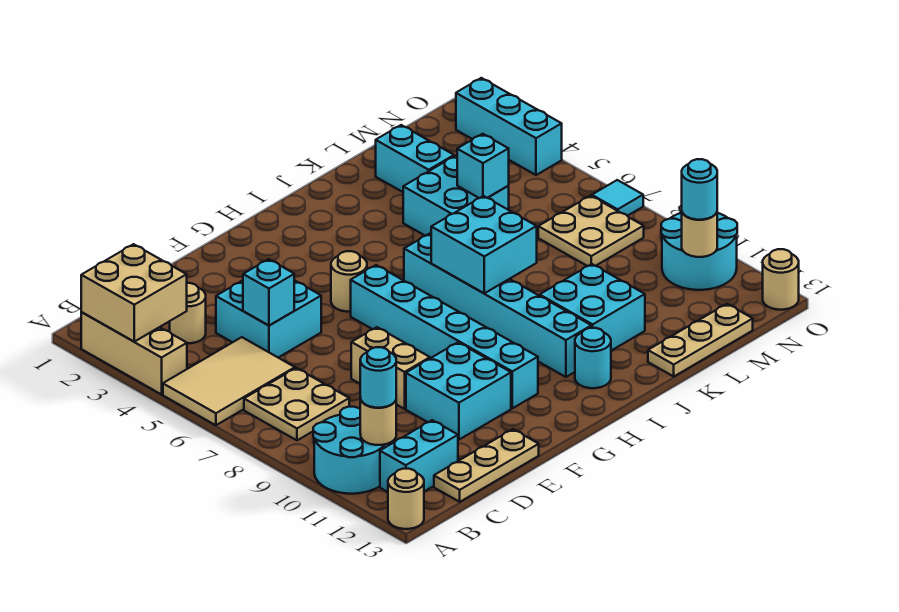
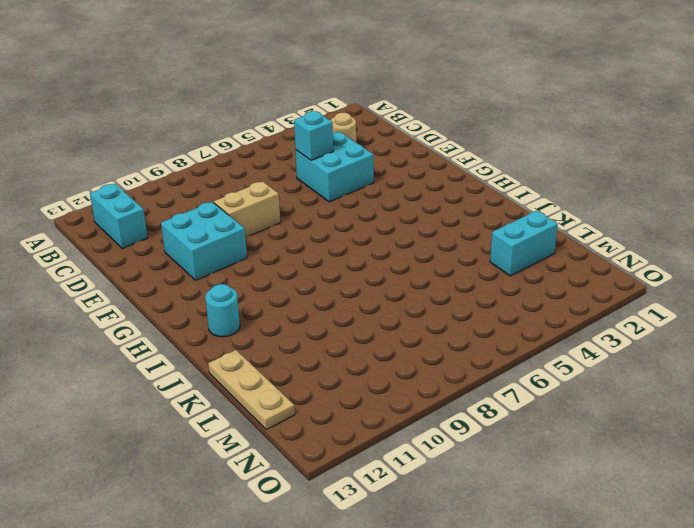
none -> tan 1x3 brick [81,312,187,394]
none -> tan 2x3 tile [163,337,295,425]
none -> cyan 2x2 round brick [313,407,389,494]
none -> tan 1x1 round brick [388,469,424,529]

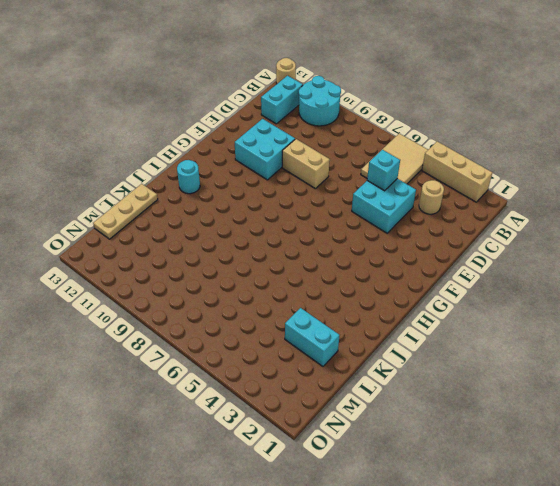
none -> tan 2x2 plate [244,368,349,440]
none -> tan 1x3 plate [434,429,539,502]
none -> tan 1x1 round brick [331,251,367,312]
none -> cyan 1x6 brick [351,265,538,408]

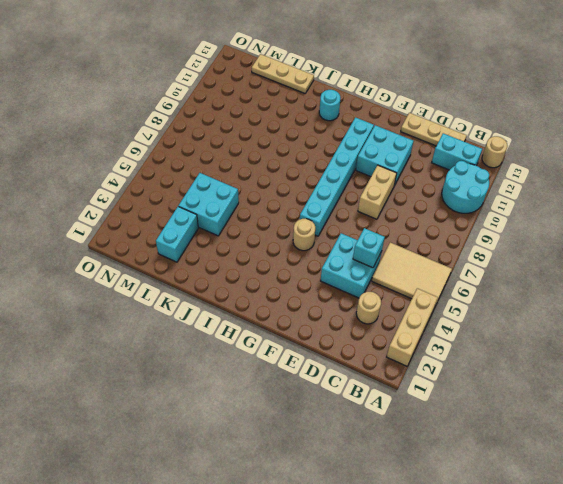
none -> tan 2x2 plate [244,368,349,440]
none -> cyan 1x6 brick [404,234,591,377]
none -> cyan 2x2 brick [540,264,645,351]
none -> tan 2x2 plate [538,196,644,266]

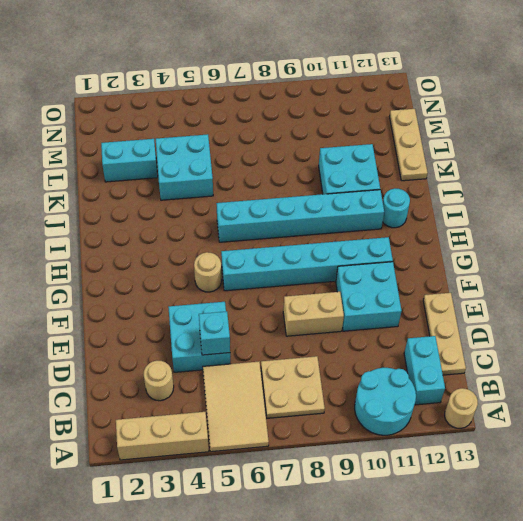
none -> tan 2x2 plate [538,196,644,266]
none -> cyan 2x2 round brick [661,213,737,290]
none -> cyan 1x3 brick [456,78,562,175]
none -> cyan 1x1 tile [592,180,643,216]

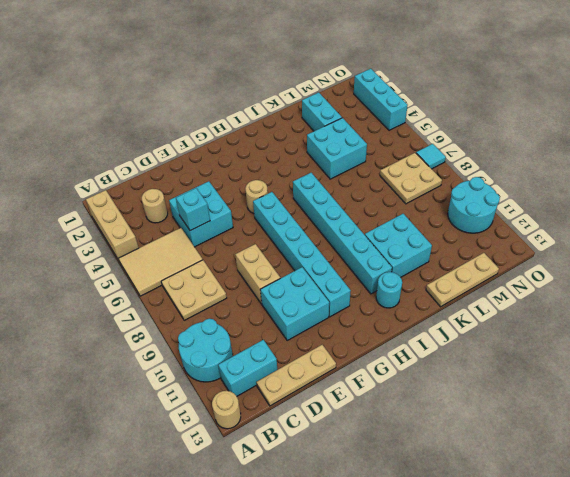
none -> tan 1x1 round brick [763,249,799,310]
none -> tan 2x2 brick [81,244,187,342]
none -> tan 1x1 round brick [360,397,396,445]
none -> cyan 2x2 brick [431,196,537,293]

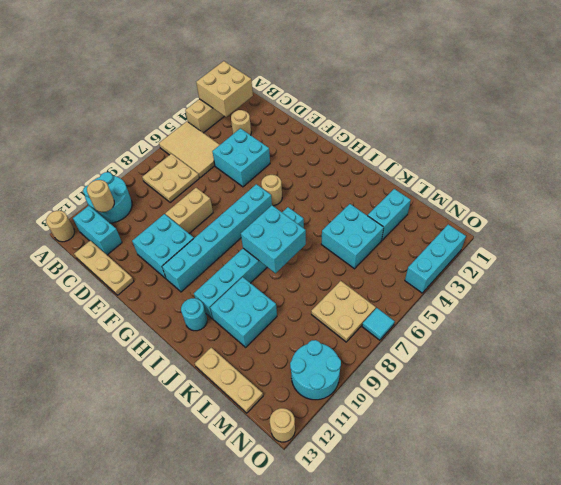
none -> cyan 1x1 brick [243,259,294,326]
none -> cyan 1x1 brick [457,134,509,198]
none -> tan 1x1 round brick [682,213,717,257]
none -> cyan 1x1 round brick [360,347,396,408]

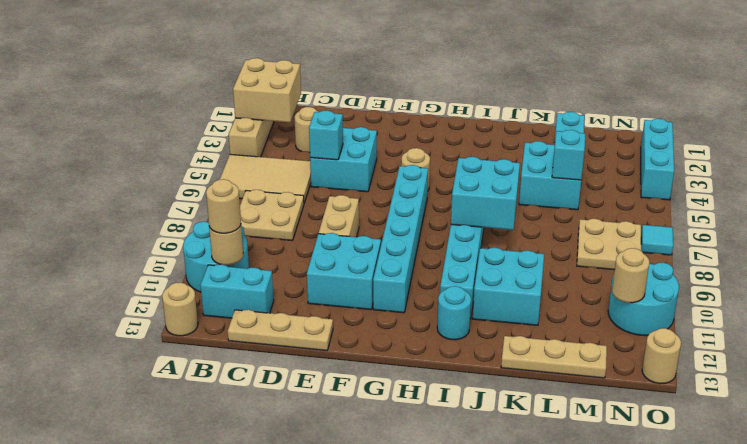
tan 1x1 round brick [206,179,241,233] -> cyan 1x1 round brick [360,347,396,408]
none -> cyan 1x1 round brick [682,159,717,220]

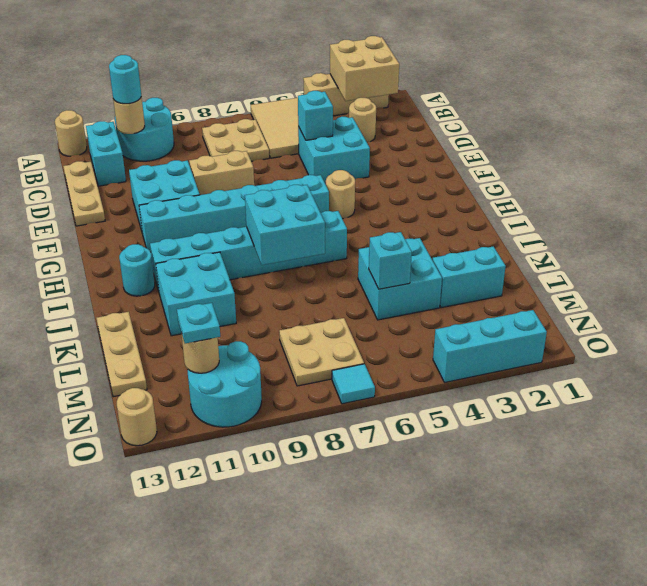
cyan 1x1 plate [177,303,220,343] -> cyan 1x1 round brick [682,159,717,220]

